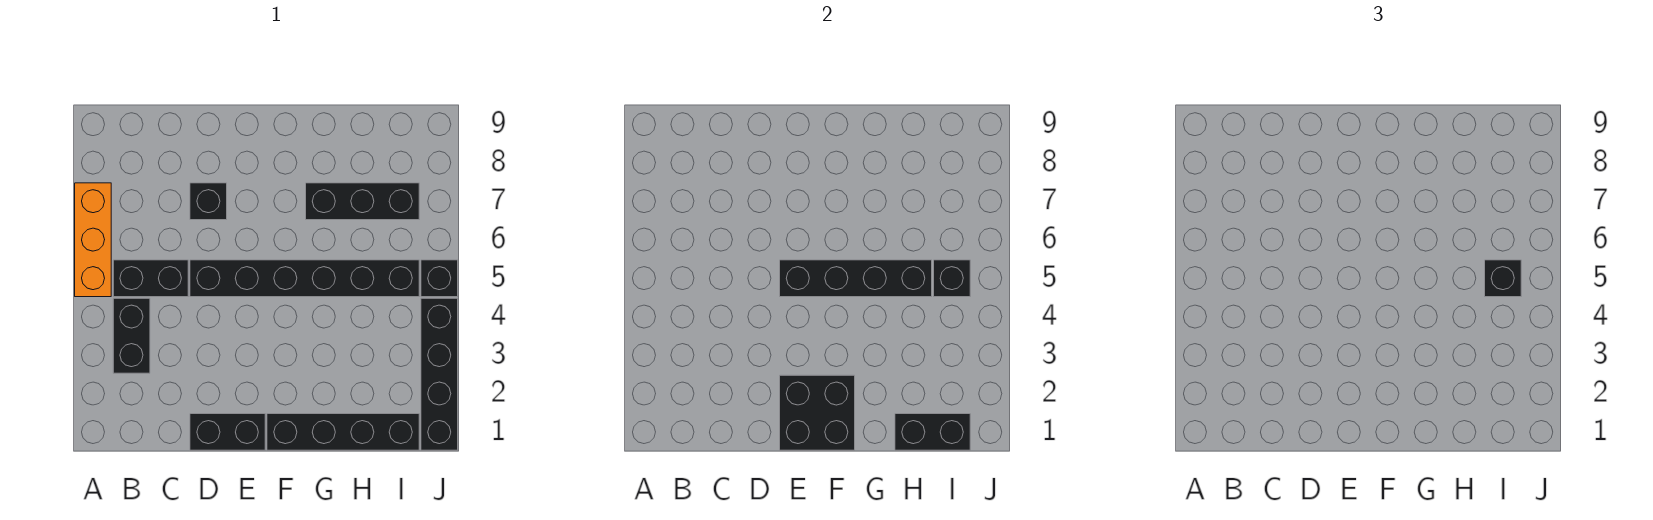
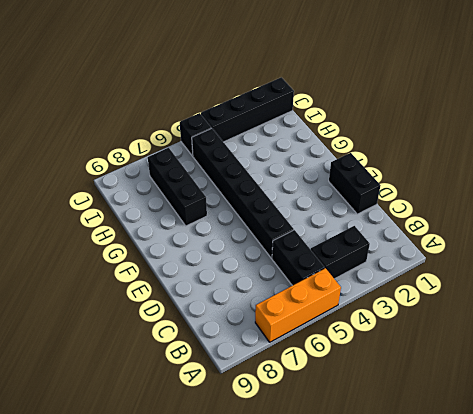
none -> black 1x1 brick [190,183,227,220]
none -> black 1x4 brick [267,414,419,450]
none -> black 2x2 brick [780,375,855,450]

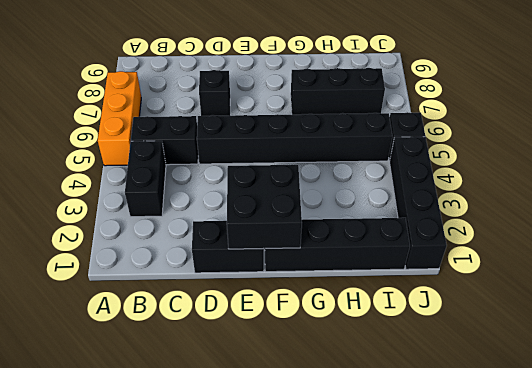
none -> black 1x4 brick [780,260,932,297]
none -> black 1x2 brick [895,414,970,450]
none -> black 1x1 brick [934,260,970,297]

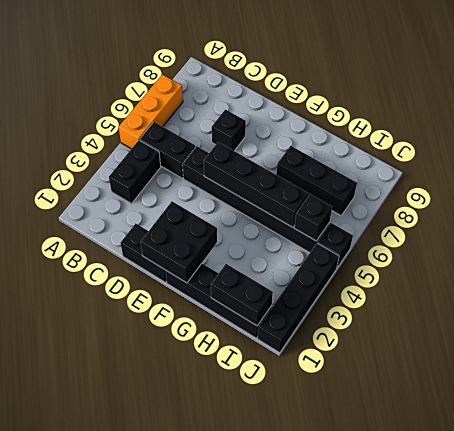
none -> black 1x1 brick [1485,260,1521,297]

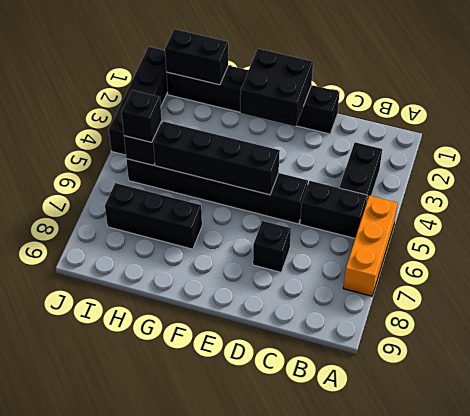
none -> black 1x1 brick [421,260,458,297]

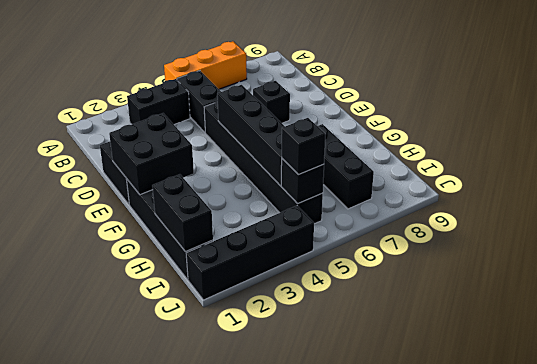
none -> black 1x1 brick [421,260,458,297]

